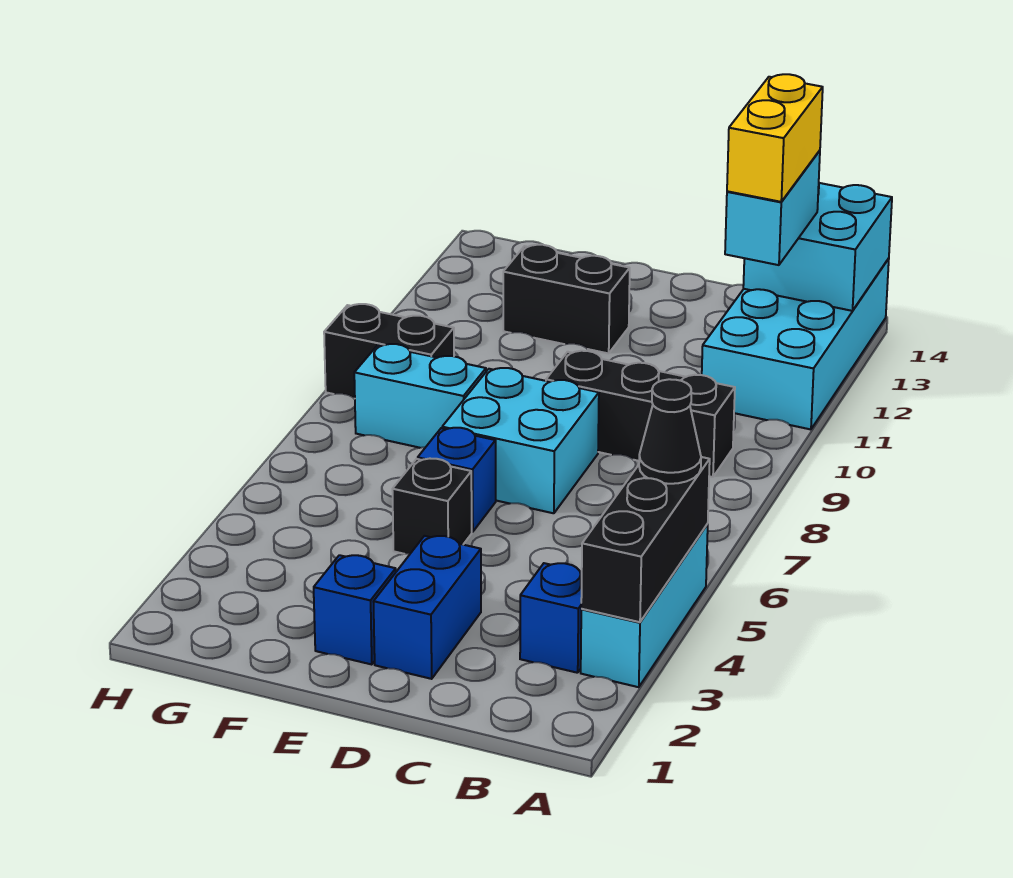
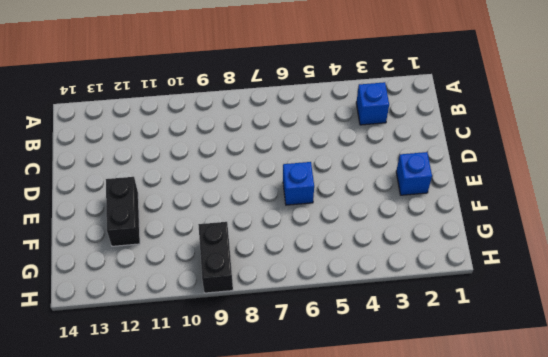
none -> cyan 1x3 brick [581,524,708,687]
none -> cyan 2x4 brick [702,258,889,429]
none -> black 1x3 brick [546,351,735,477]

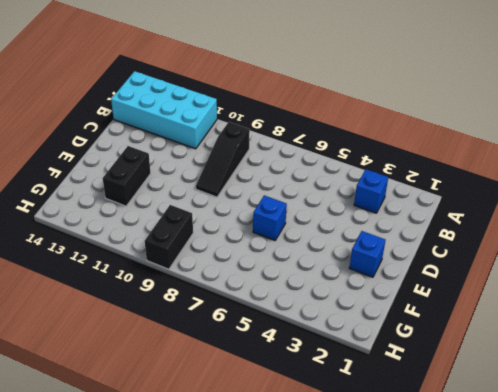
black 1x3 slope [196,122,250,197] -> black 1x3 brick [546,351,735,477]
none -> cyan 1x3 brick [581,524,708,687]
none -> blue 1x2 brick [373,536,481,679]
none -> cyan 2x2 brick [442,368,599,513]

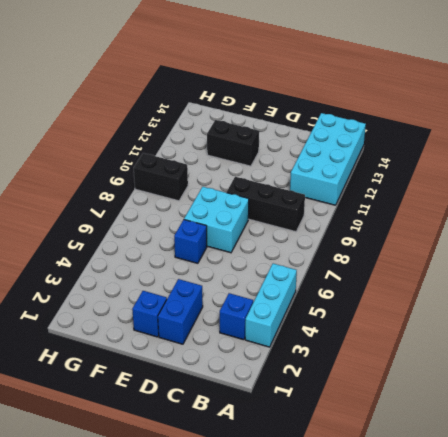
none -> black 1x1 brick [392,459,472,554]
none -> cyan 1x2 brick [354,344,486,448]
none -> black 1x3 brick [581,457,710,622]

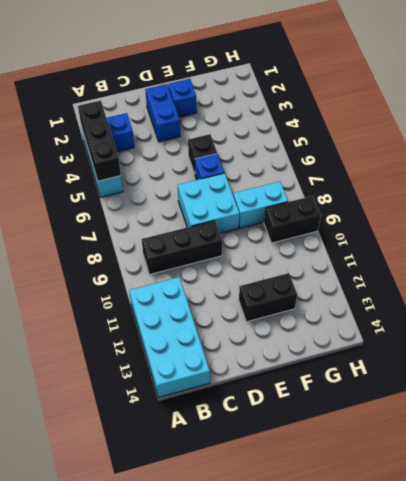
none -> cyan 2x2 brick [743,183,892,311]
none -> black 1x1 cone [639,379,701,484]
none -> cyan 1x2 brick [725,151,820,265]

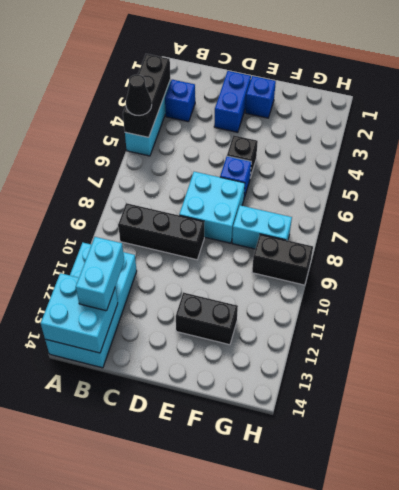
none -> yellow 1x2 brick [727,74,823,202]

